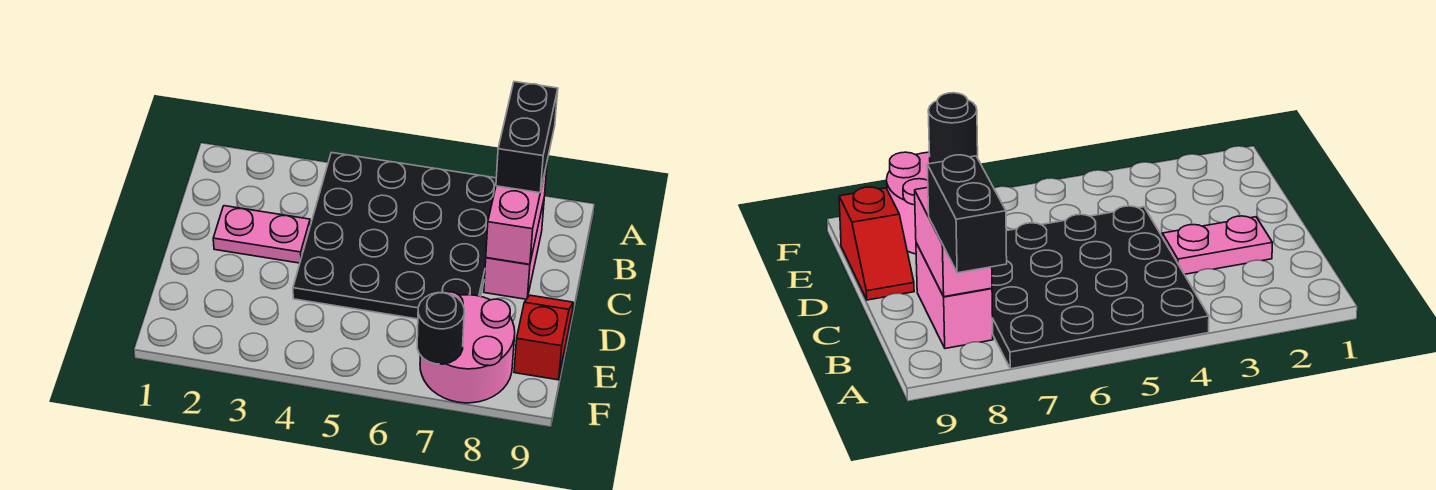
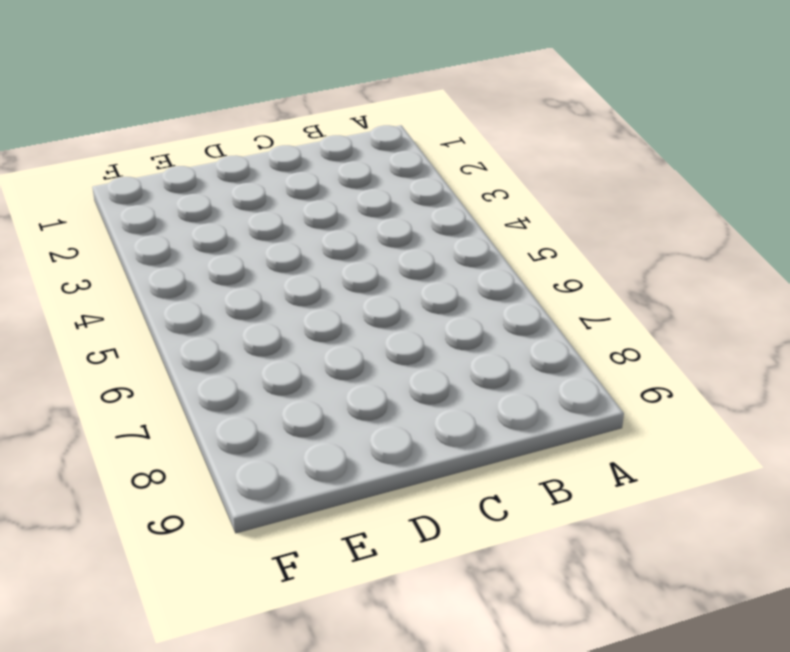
none -> black 4x4 plate [293,153,496,319]
none -> pink 1x2 brick [484,201,544,299]

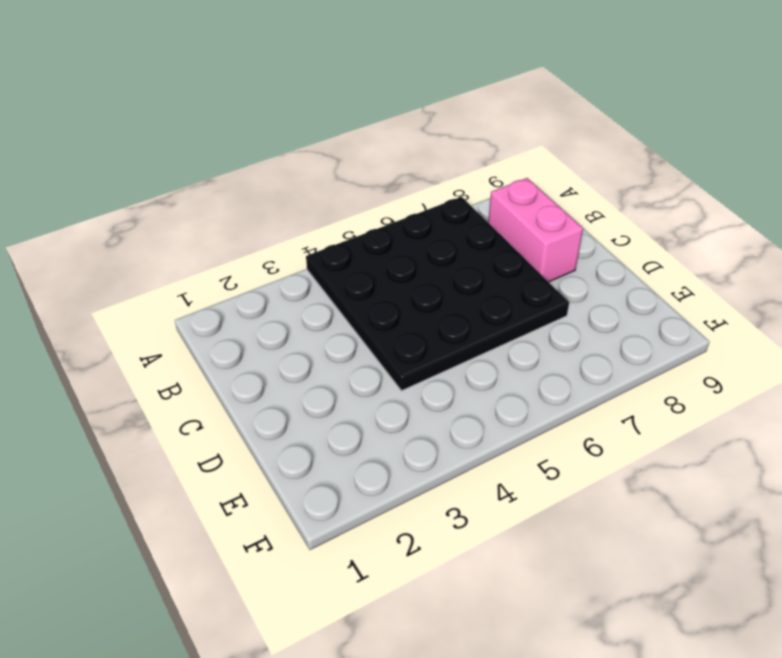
none -> pink 1x2 plate [213,206,310,263]
none -> red 1x2 slope [514,295,573,380]

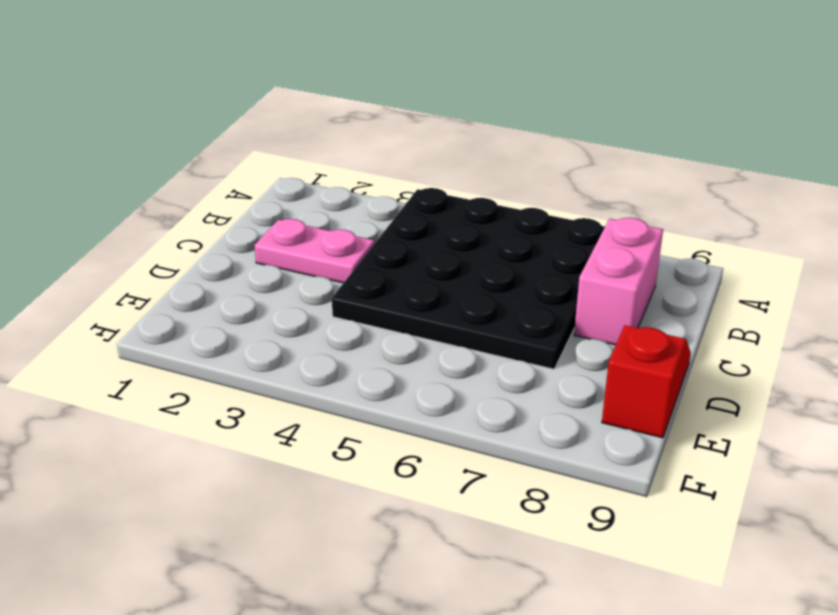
none -> pink 2x2 round brick [420,292,515,403]
none -> pink 1x2 brick [486,164,547,265]

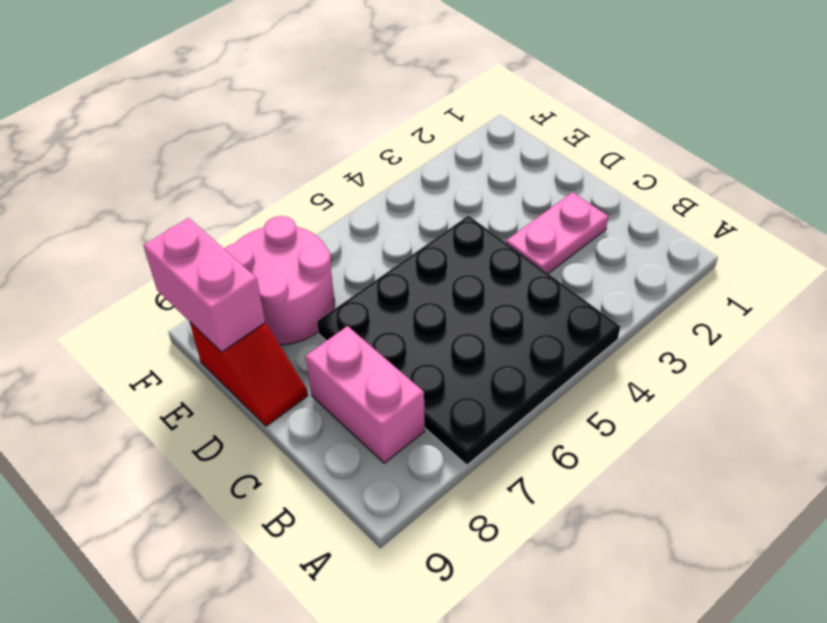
pink 1x2 brick [143,218,265,352] -> pink 1x2 brick moved to [486,164,547,265]
none -> black 1x1 round brick [417,293,464,364]
none -> black 1x2 brick [496,82,558,193]

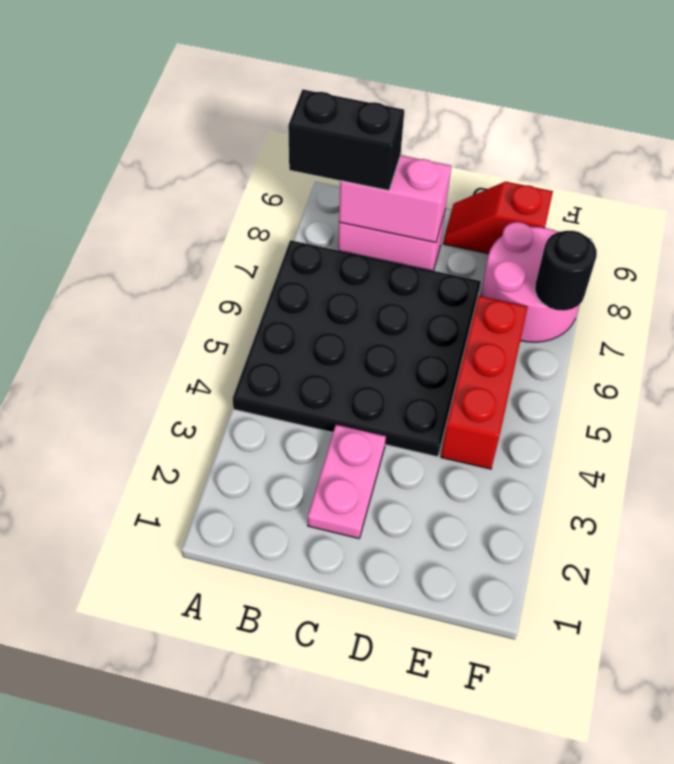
red 1x3 brick [441,296,528,469] -> none

